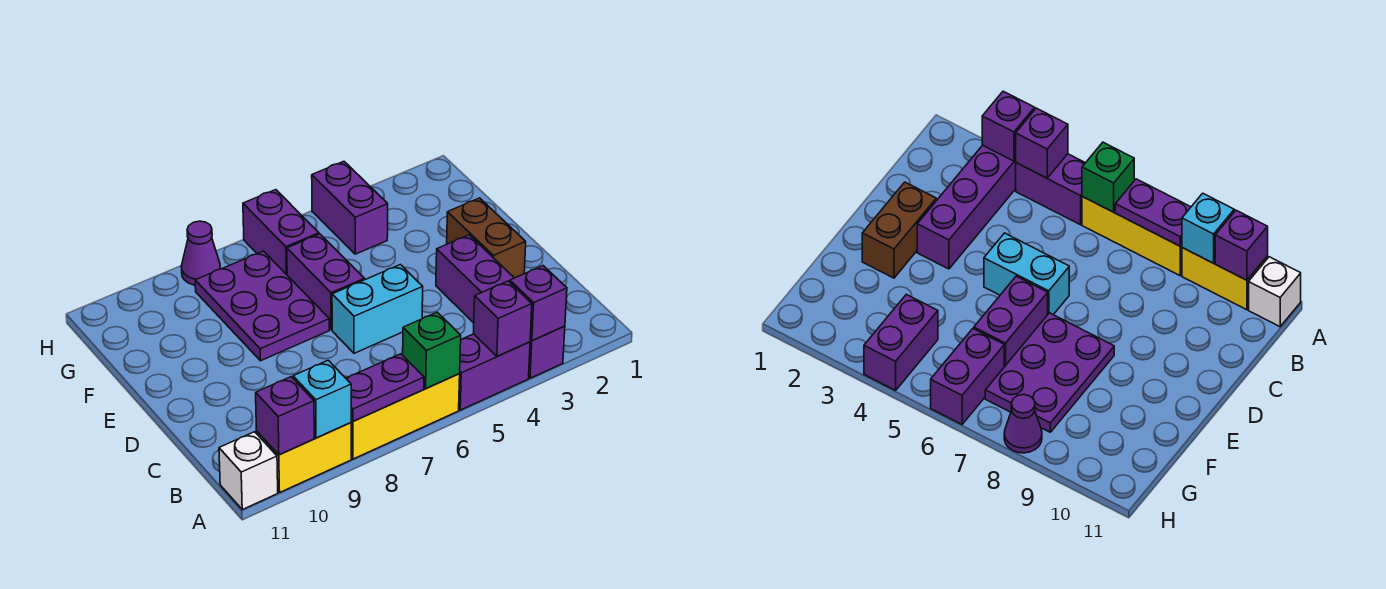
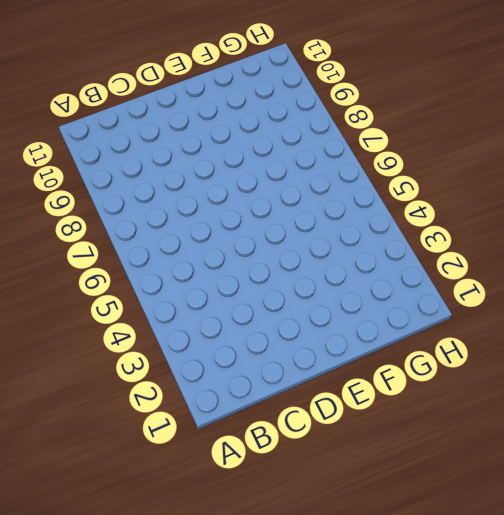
none -> purple 1x4 brick [436,235,565,378]
none -> purple 1x2 brick [459,334,530,410]
none -> yellow 1x3 brick [351,374,460,459]

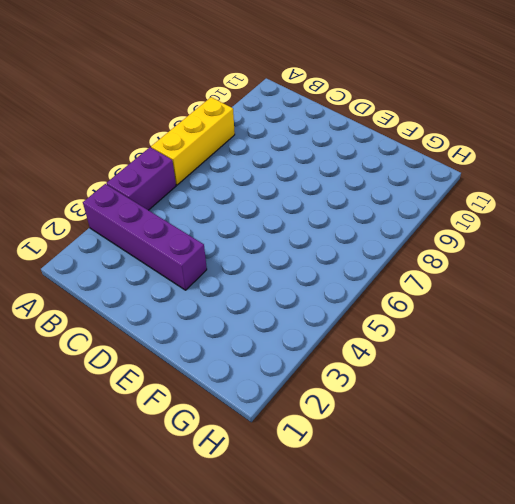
none -> yellow 1x2 brick [256,423,351,492]
none -> white 1x1 brick [219,432,278,509]
none -> brown 1x2 brick [447,198,526,278]

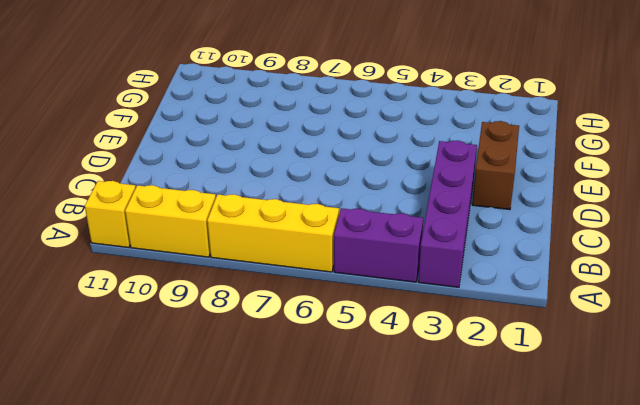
yellow 1x1 brick [85,181,136,248] -> white 1x1 brick [219,432,278,509]
none -> cyan 1x2 brick [332,265,423,353]
none -> purple 1x2 brick [287,234,365,330]
none -> purple 2x3 plate [195,251,329,361]

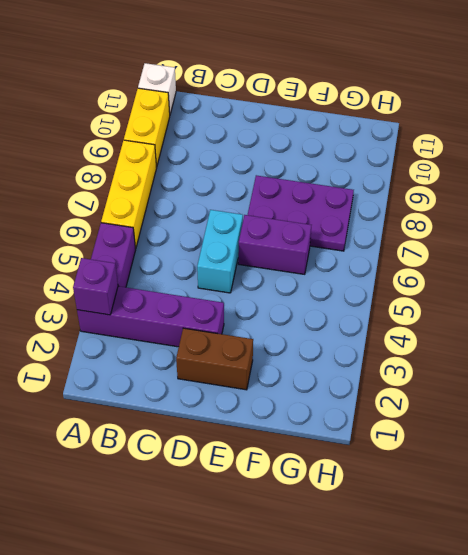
none -> purple 1x2 brick [312,161,388,254]
none -> purple 1x2 brick [243,190,319,275]
none -> purple 1x1 cone [181,221,220,285]

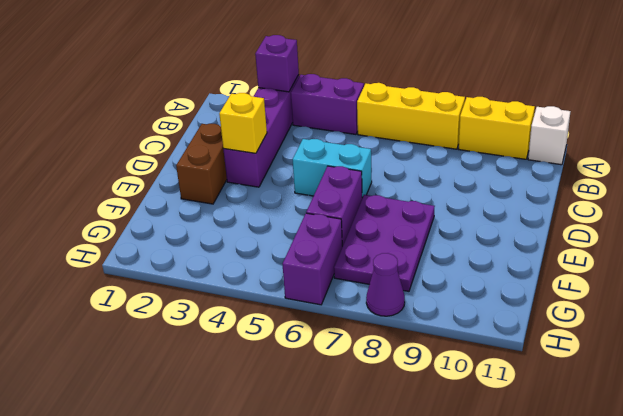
yellow 1x1 brick [219,93,267,153] -> none
none -> purple 1x2 brick [312,161,388,254]
none -> purple 1x1 brick [474,281,532,356]
none -> green 1x1 brick [403,312,461,388]

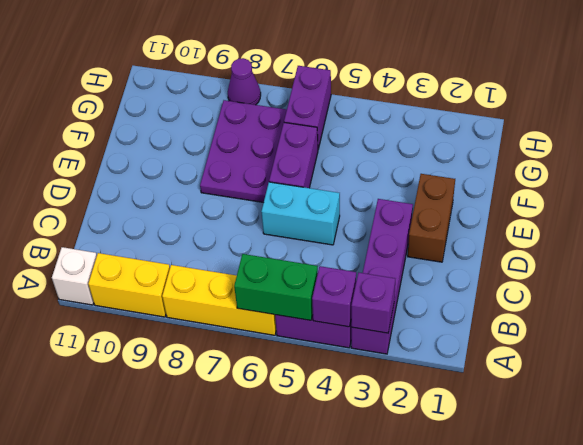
green 1x2 brick [234,254,318,320] -> green 1x1 brick [403,312,461,388]
none -> purple 1x2 brick [312,161,388,254]
none -> purple 1x2 plate [346,354,424,421]
none -> cyan 1x1 brick [293,360,351,438]

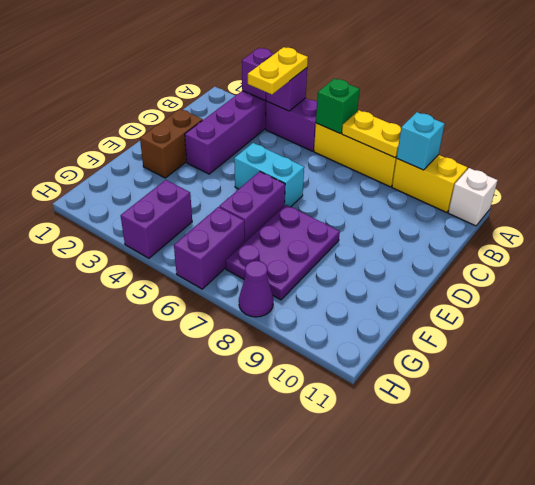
yellow 1x2 plate [248,47,308,94] -> none
yellow 1x2 plate [342,110,401,157] -> purple 1x2 plate [346,354,424,421]
none -> purple 1x1 brick [256,377,314,455]

